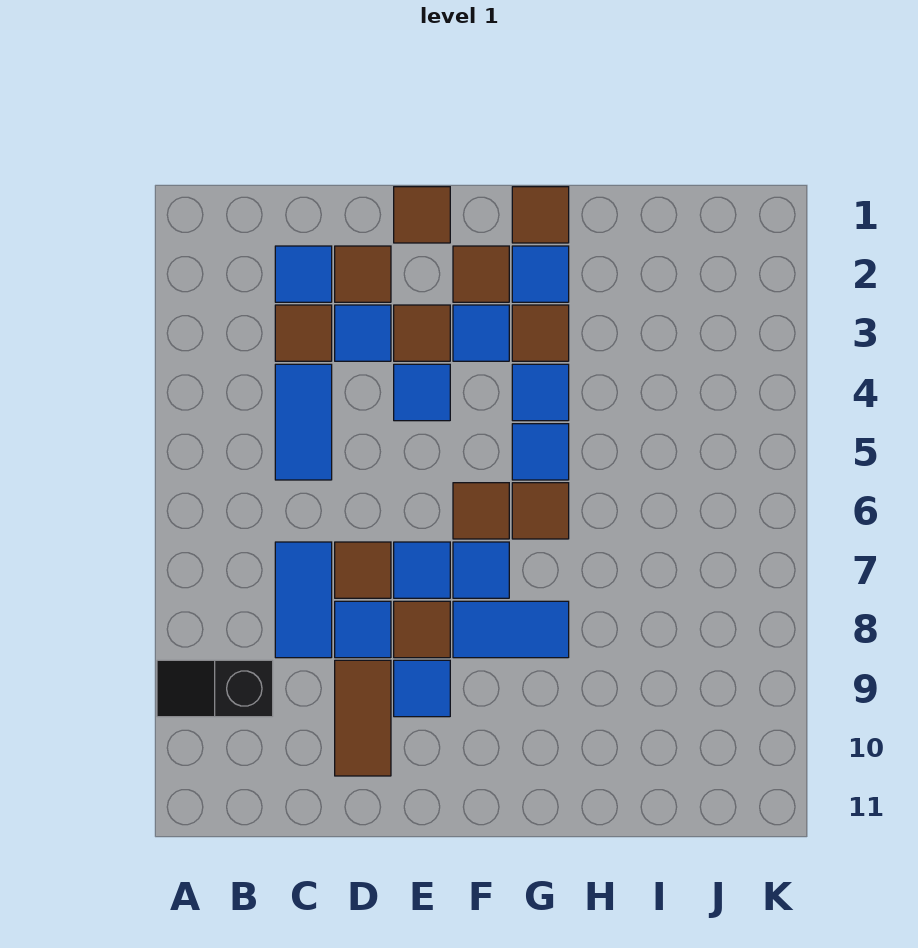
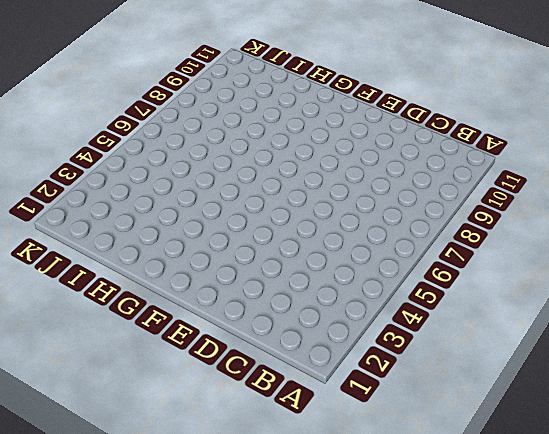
none -> black 1x2 slope [157,660,273,717]
none -> blue 1x1 tile [275,246,332,302]
none -> brown 1x1 tile [275,305,332,361]

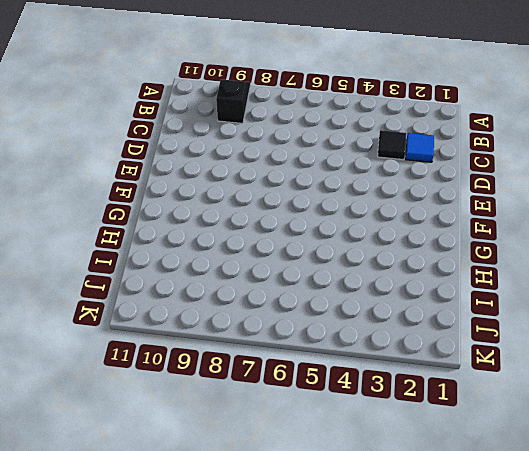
black 1x1 tile [378,130,406,160] -> brown 1x1 tile [275,305,332,361]
none -> blue 1x2 tile [275,364,332,480]
none -> blue 1x2 tile [275,542,332,658]
none -> brown 1x1 tile [335,246,391,302]

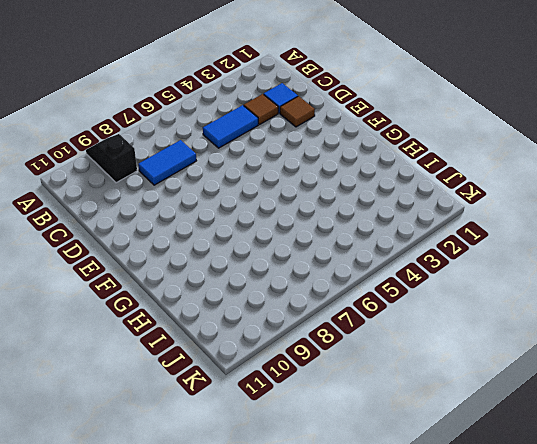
none -> blue 1x1 tile [335,305,391,361]
none -> brown 1x1 tile [335,542,391,598]
none -> blue 1x1 tile [335,601,391,658]

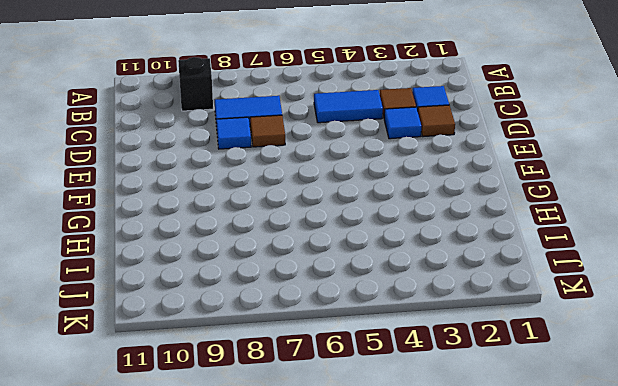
none -> brown 1x2 tile [335,660,391,776]
none -> brown 1x1 tile [394,187,450,243]
none -> brown 1x1 tile [394,305,450,361]

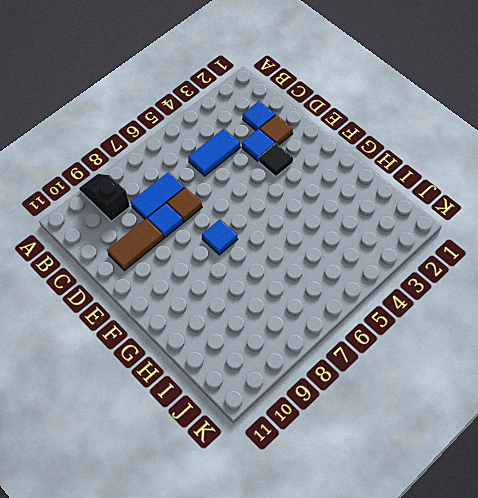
black 1x1 tile [259,144,293,177] -> brown 1x1 tile [394,305,450,361]
none -> brown 1x1 tile [275,305,332,361]
none -> brown 1x1 tile [394,187,450,243]
none -> blue 1x1 tile [394,364,450,421]

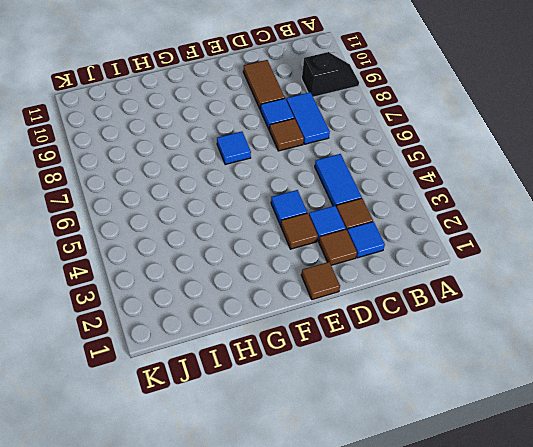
none -> blue 1x1 tile [394,542,450,598]
none -> brown 1x1 tile [394,601,450,658]
none -> blue 1x1 tile [394,660,450,717]

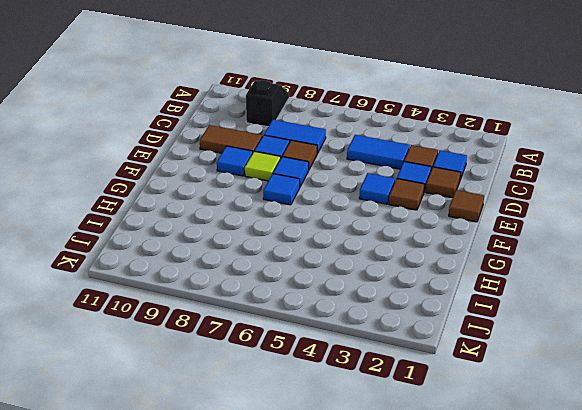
lime 1x1 tile [245,151,281,181] -> brown 1x1 tile [394,601,450,658]
none -> brown 1x1 tile [453,246,509,302]
none -> blue 1x1 tile [453,305,509,361]
none -> brown 1x1 tile [453,483,509,539]

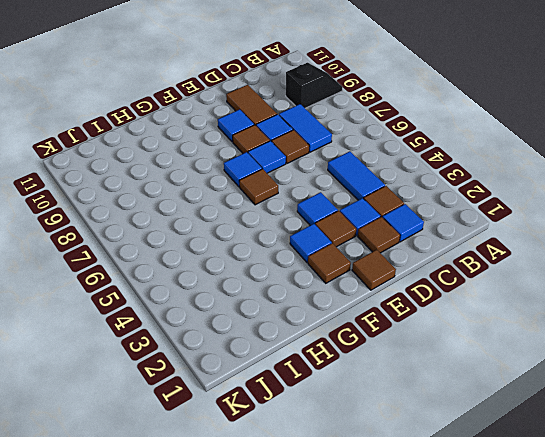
none -> blue 1x2 tile [453,601,569,658]
none -> brown 1x1 tile [512,187,569,243]
none -> blue 1x1 tile [512,246,569,302]

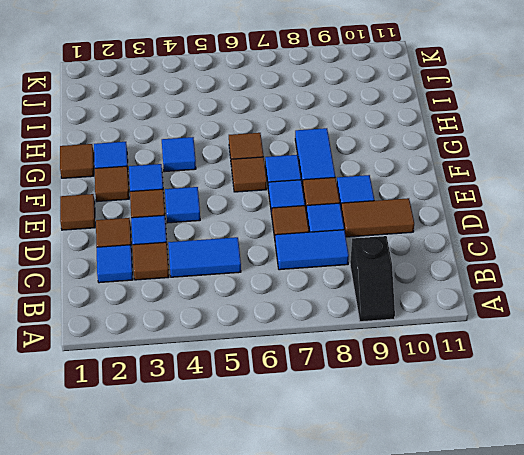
none -> brown 1x1 tile [512,305,569,361]
none -> blue 1x1 tile [512,424,569,480]

